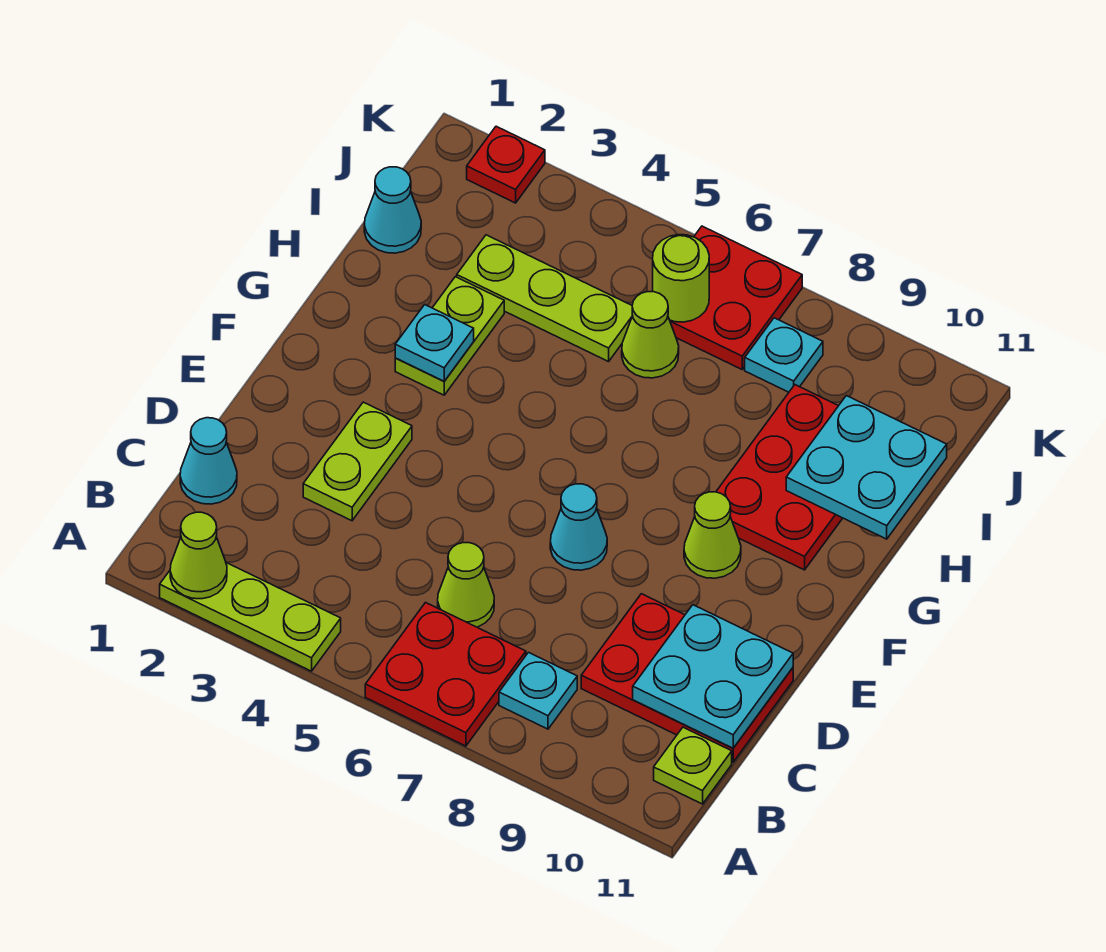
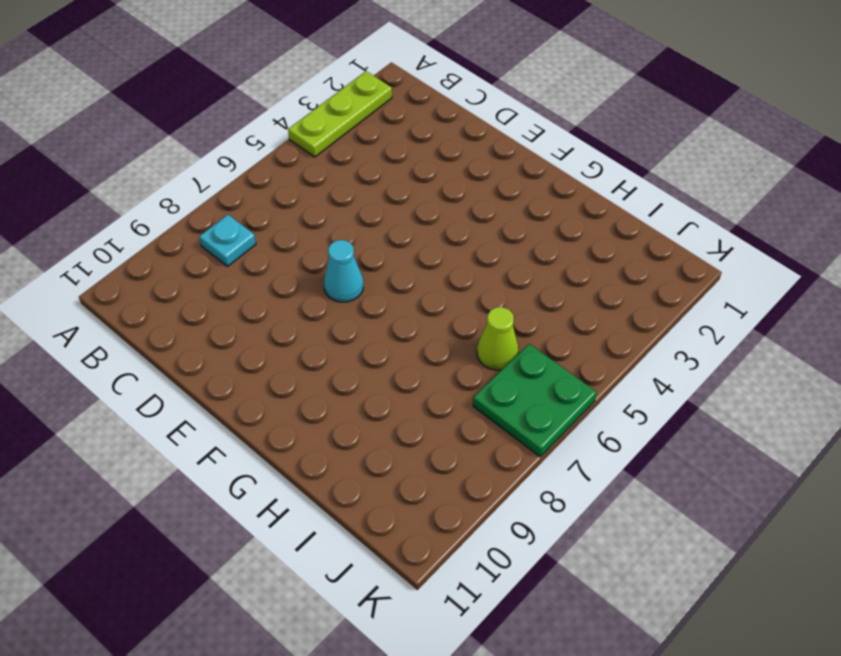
green 2x2 plate [473,344,597,457] -> red 2x2 plate [670,226,802,369]
none -> red 2x2 plate [365,603,526,746]
none -> lime 1x1 plate [654,727,732,804]
none -> cyan 1x1 cone [180,418,237,504]

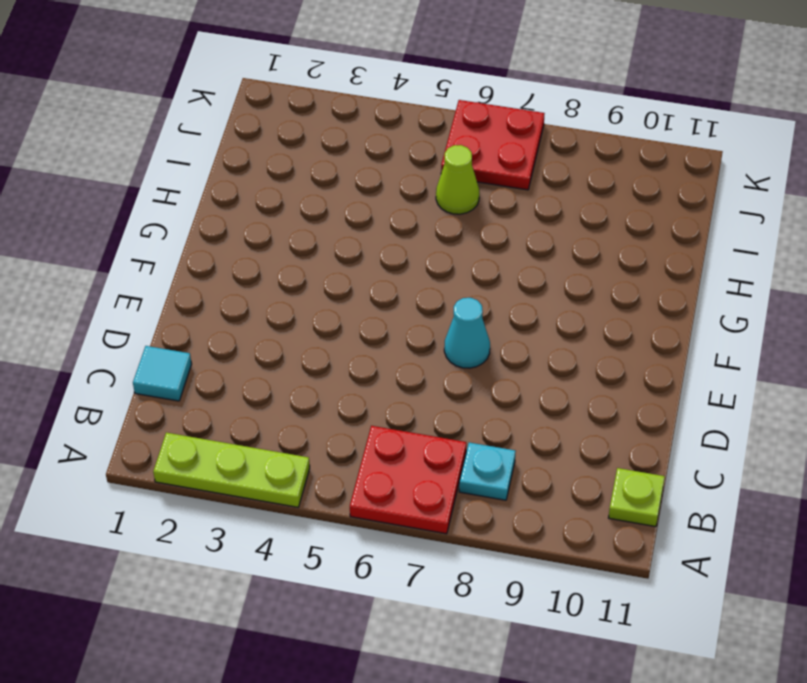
cyan 1x1 tile [133,346,192,401] -> cyan 1x1 cone [180,418,237,504]
none -> lime 1x1 cone [438,543,494,627]
none -> red 2x3 plate [581,594,793,762]
none -> lime 1x2 plate [303,402,412,521]

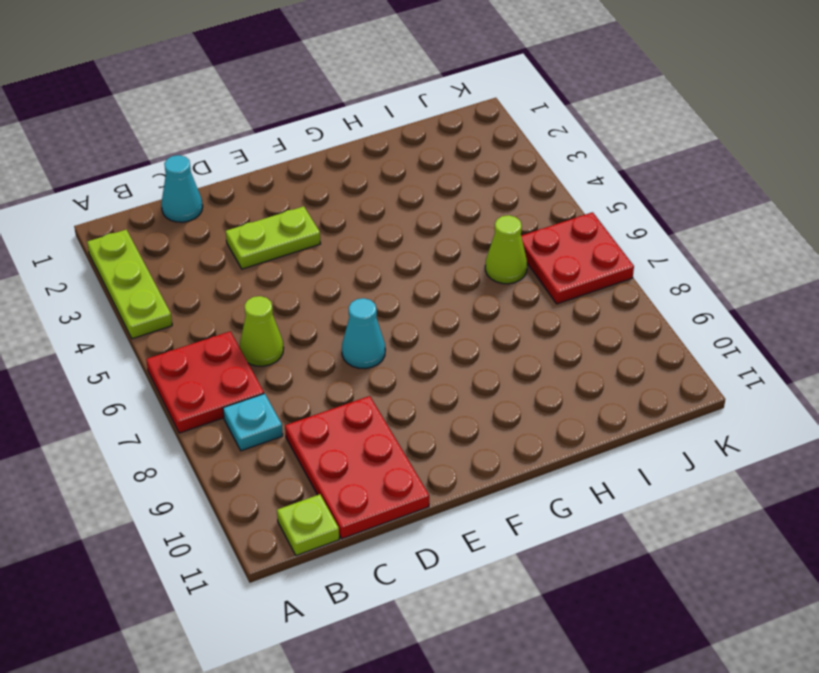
none -> lime 1x1 cone [684,492,741,578]
none -> lime 1x2 plate [395,277,504,395]
none -> red 2x3 plate [716,385,843,570]

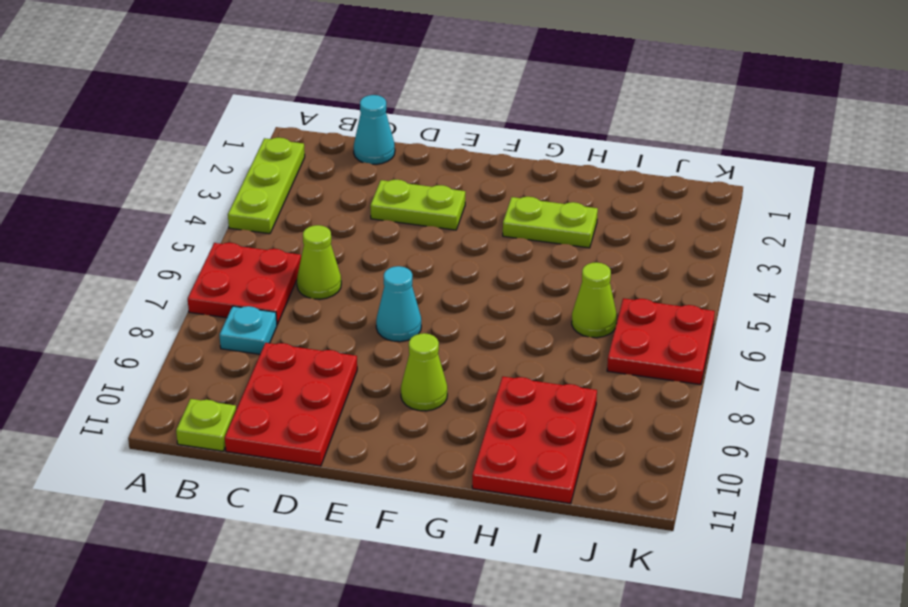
red 2x3 plate [472,377,597,504] -> red 2x3 plate turned to [716,385,843,570]
none -> cyan 1x1 cone [364,167,421,253]
none -> lime 1x3 plate [457,235,633,362]
none -> cyan 1x1 plate [745,318,823,392]

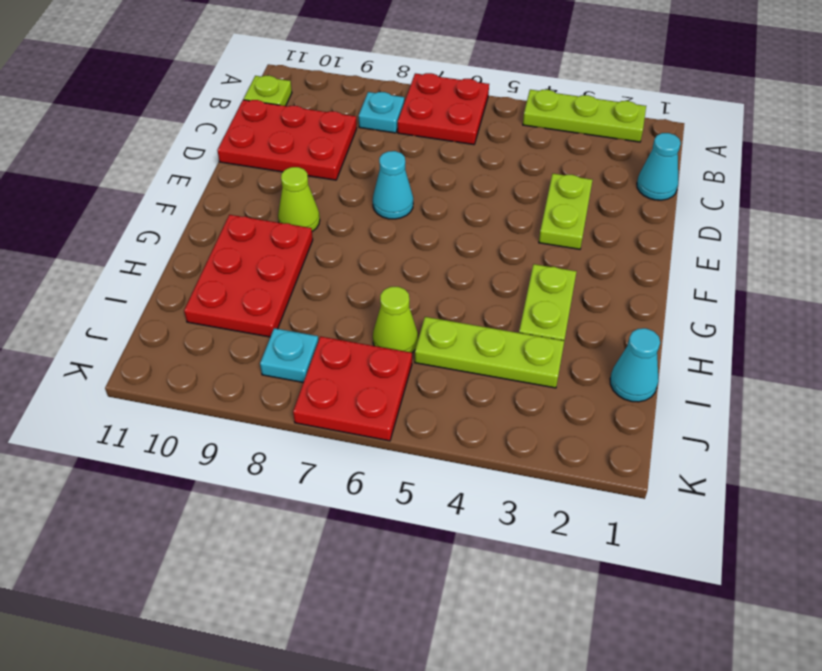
none -> lime 1x1 cone [438,543,494,627]
none -> red 1x1 plate [467,126,545,203]
none -> lime 1x1 cone [170,512,227,599]

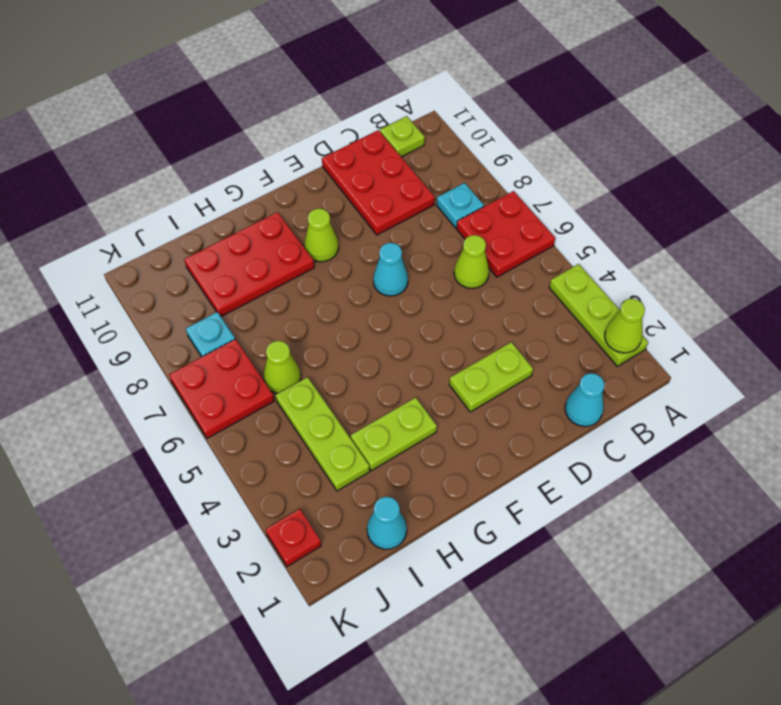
none -> cyan 2x2 plate [633,605,793,748]
none -> cyan 1x1 plate [395,305,474,381]
none -> cyan 2x2 plate [786,396,947,539]

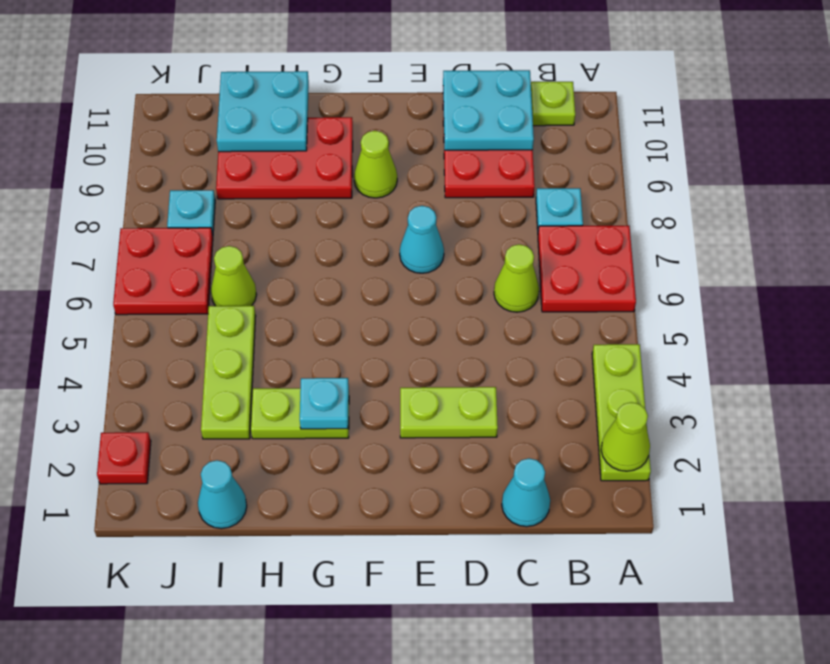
none -> lime 1x1 round brick [653,235,709,322]

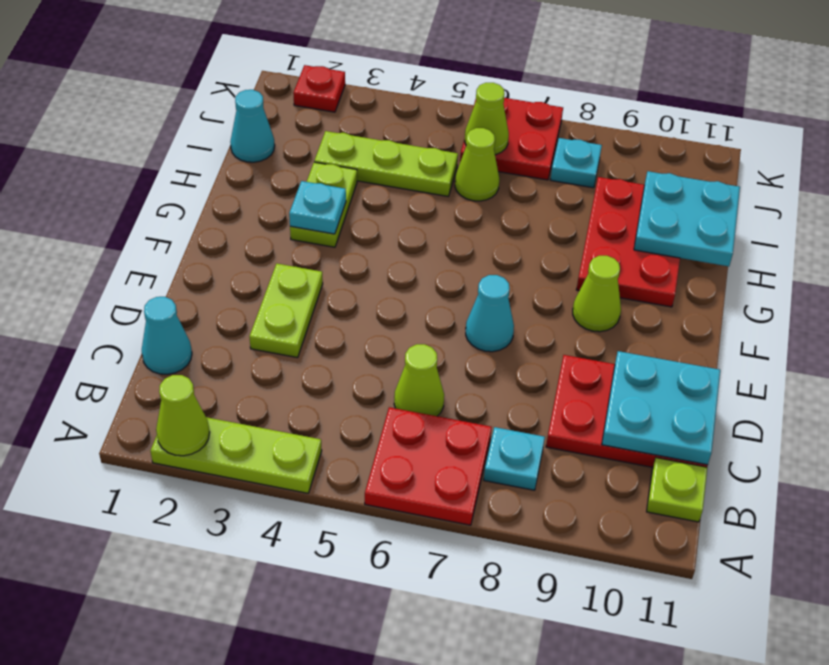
lime 1x1 cone [465,83,509,155] -> lime 1x1 round brick [653,235,709,322]

